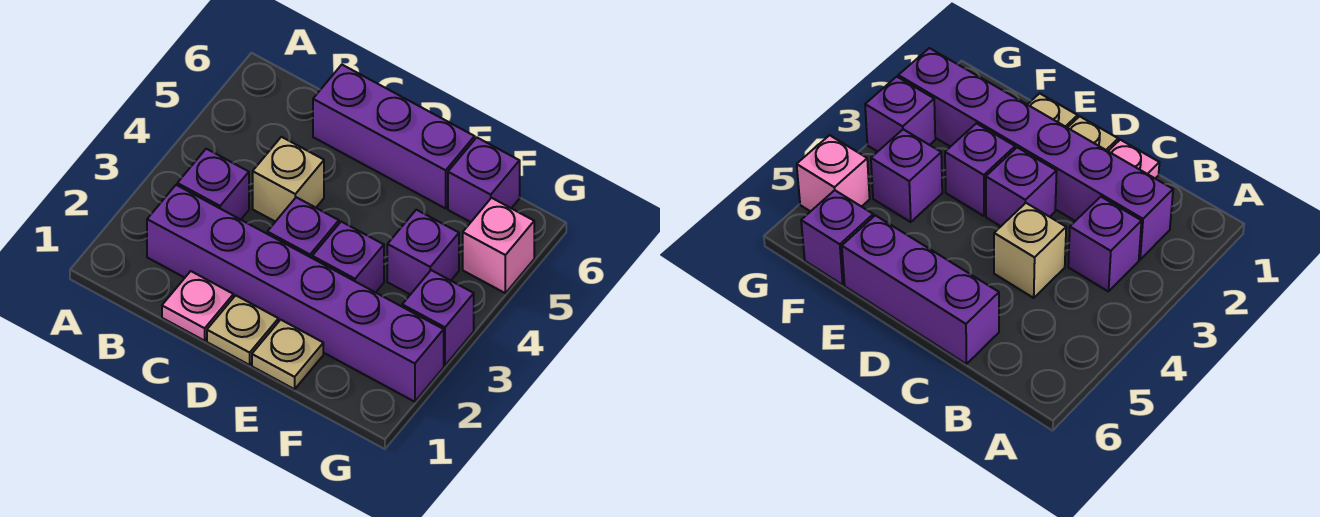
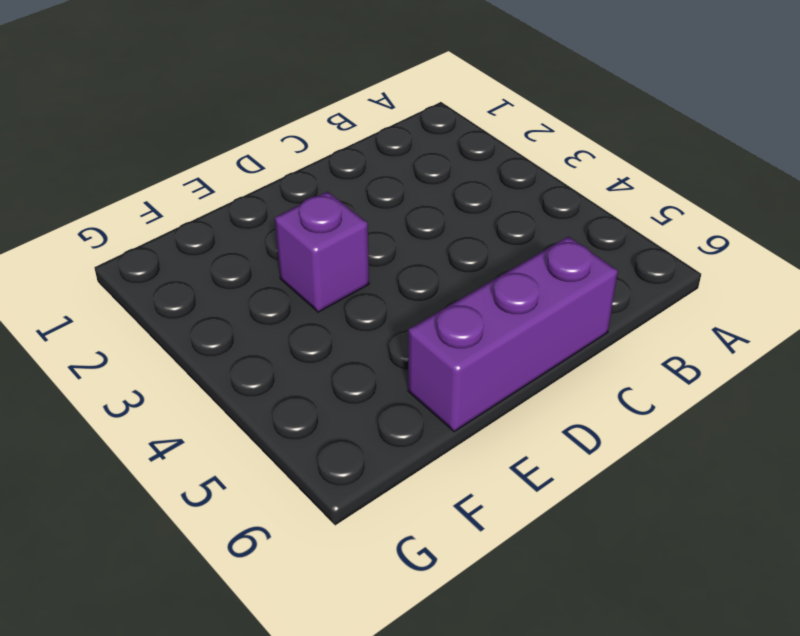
none -> purple 1x6 brick [147,185,444,402]
none -> purple 1x1 brick [177,149,249,220]
none -> pink 1x1 plate [162,271,233,341]

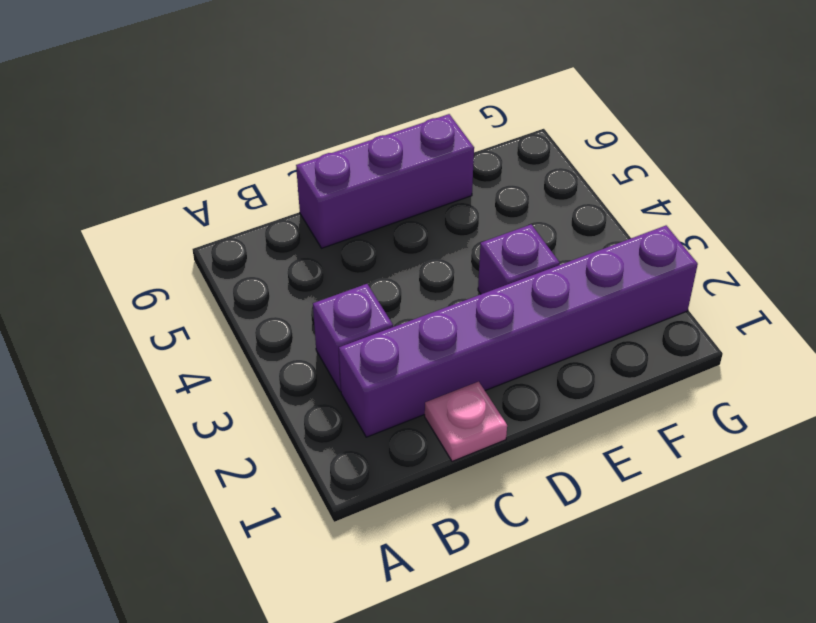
none -> tan 1x1 brick [253,137,324,222]
none -> tan 1x1 plate [207,295,278,365]
none -> purple 1x1 brick [267,197,339,258]

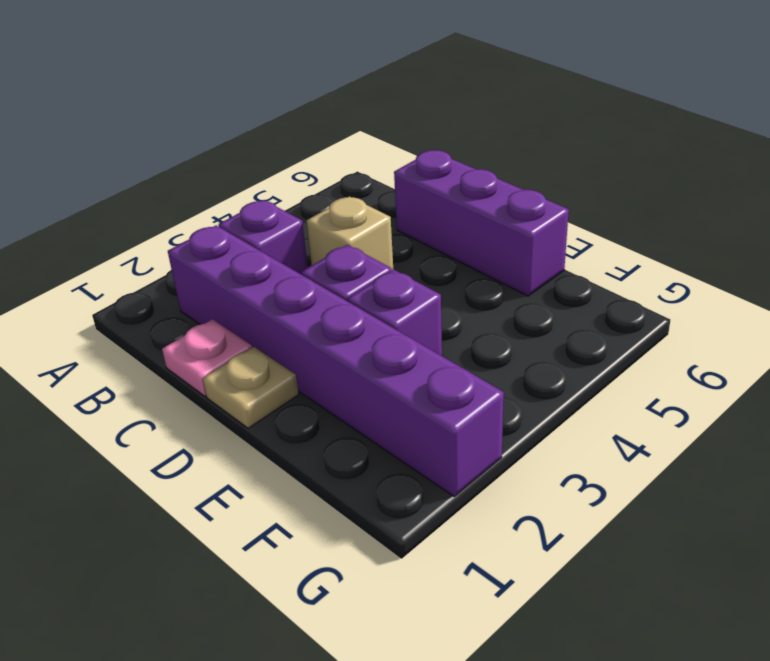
none -> tan 1x1 plate [252,320,323,389]
none -> purple 1x1 brick [387,210,459,294]
none -> purple 1x1 brick [448,138,520,222]

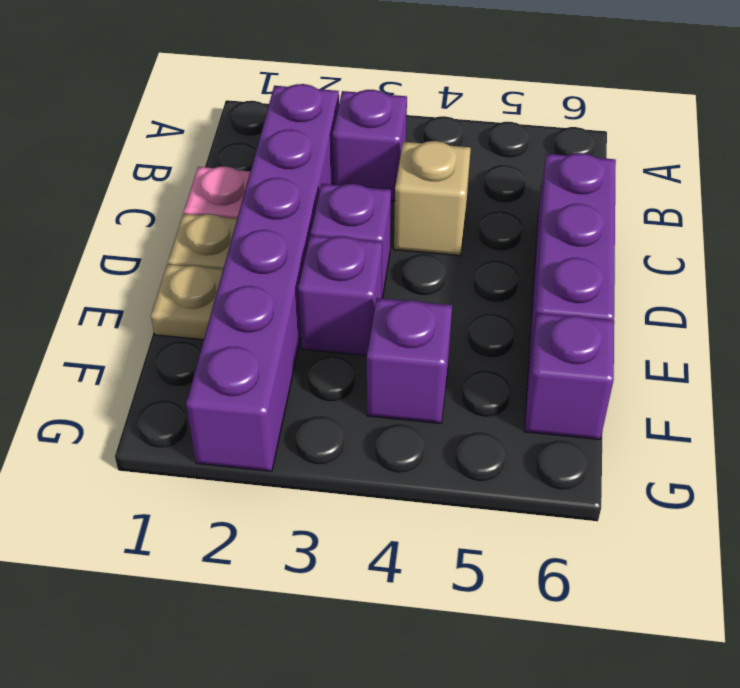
none -> purple 1x1 brick [402,270,474,365]
none -> pink 1x1 brick [463,198,534,293]

